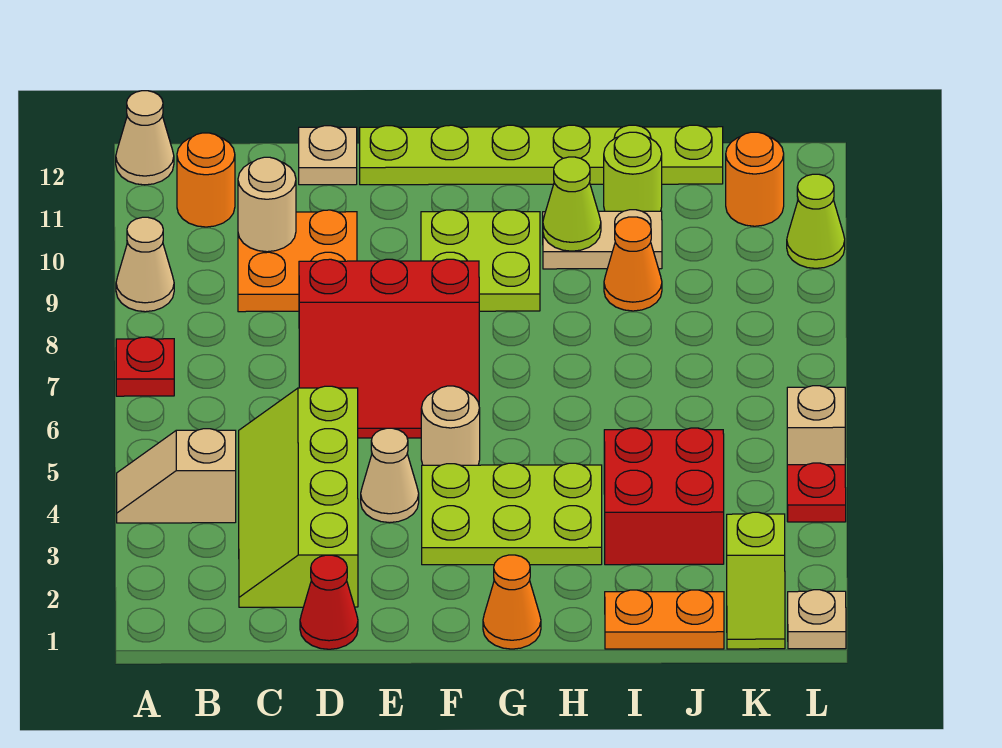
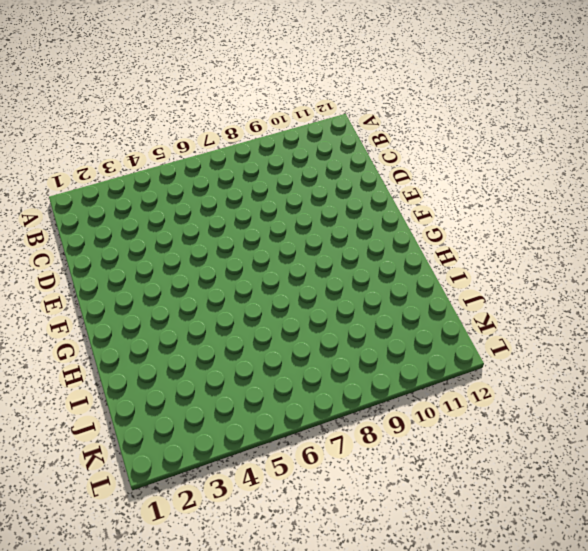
none -> tan 1x2 slope [117,429,236,523]
none -> red 1x1 plate [116,337,174,396]
none -> tan 1x1 cone [116,217,174,312]

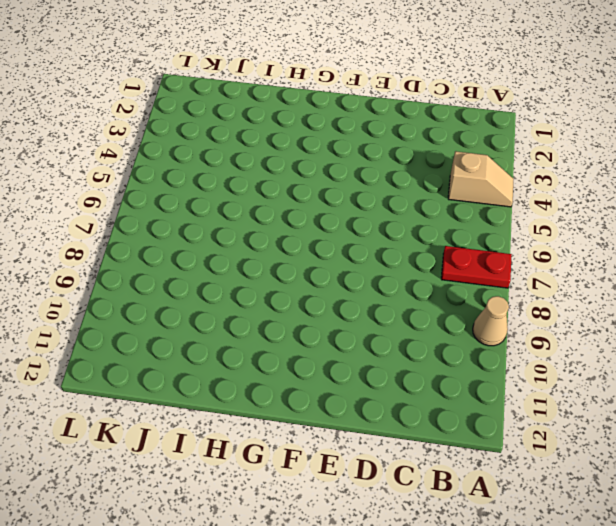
red 1x2 plate [441,246,512,288] -> red 1x1 plate [116,337,174,396]
none -> tan 1x1 cone [116,91,174,185]
none -> orange 1x1 round brick [177,133,235,227]
none -> lime 2x4 slope [239,386,358,607]

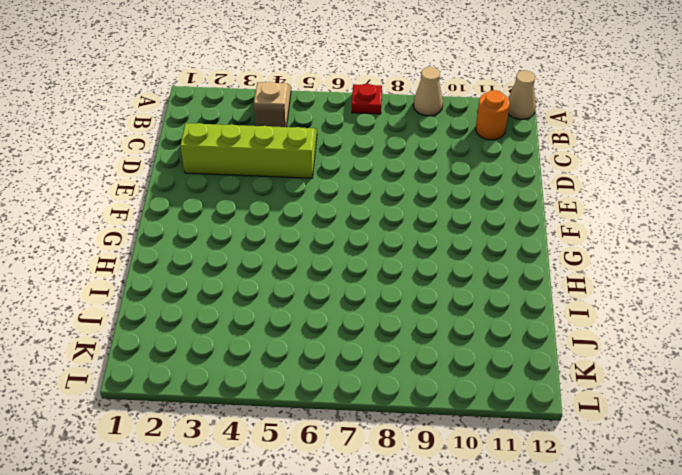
none -> orange 2x2 plate [238,210,357,312]
none -> red 1x1 cone [300,555,358,649]
none -> red 3x3 slope [299,259,479,438]

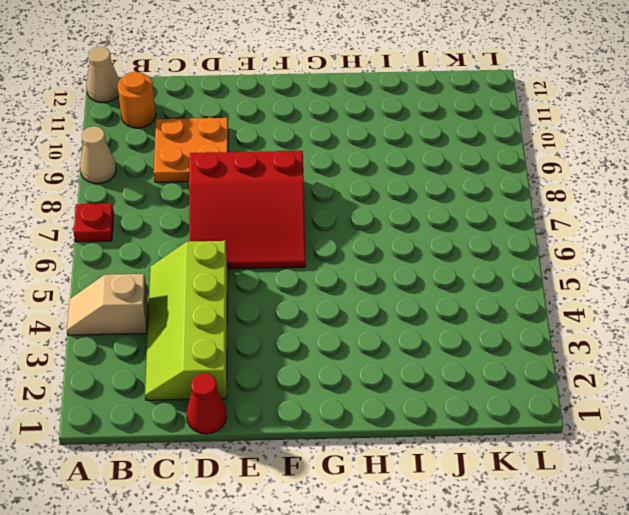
none -> tan 1x1 plate [299,126,357,185]
none -> tan 1x1 cone [361,428,419,523]
none -> lime 1x6 plate [360,125,723,185]

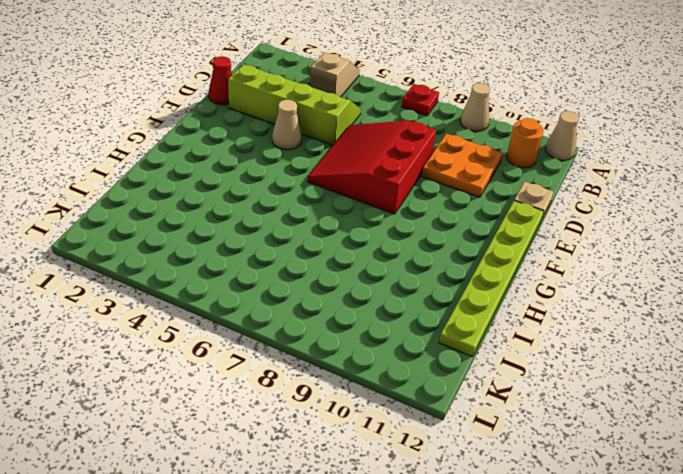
none -> lime 2x3 plate [422,463,602,565]
none -> tan 1x1 round brick [421,386,480,465]
none -> lime 2x2 plate [421,210,540,311]

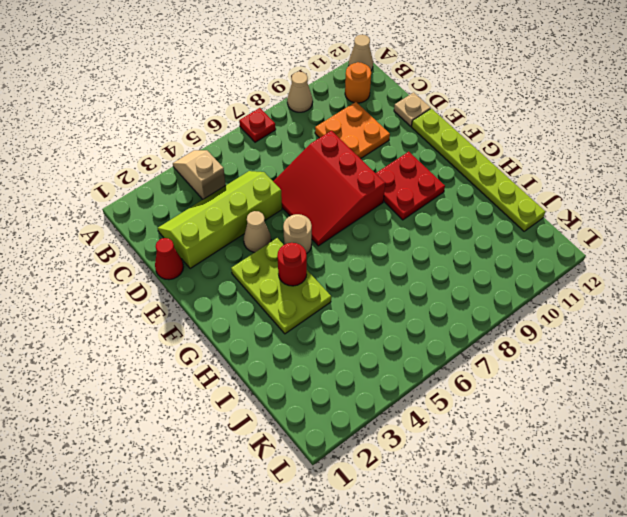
red 2x2 plate [376,152,445,220] -> lime 2x2 plate [421,210,540,311]
red 1x1 round brick [277,243,307,286] -> none
none -> orange 1x1 cone [483,555,541,649]
none -> tan 1x2 plate [543,210,662,269]
none -> orange 1x2 plate [605,590,724,649]

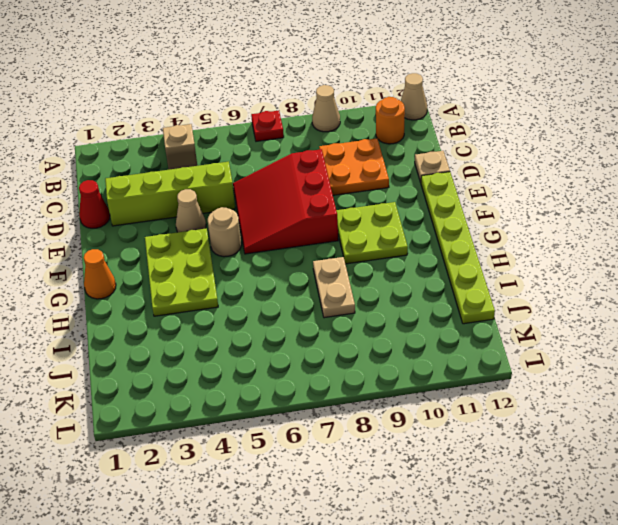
tan 1x2 plate [313,257,355,318] -> tan 1x2 plate moved to [543,210,662,269]
none -> orange 1x2 plate [605,590,724,649]
none -> red 2x2 brick [604,428,724,565]
none -> orange 1x1 cone [604,217,662,311]

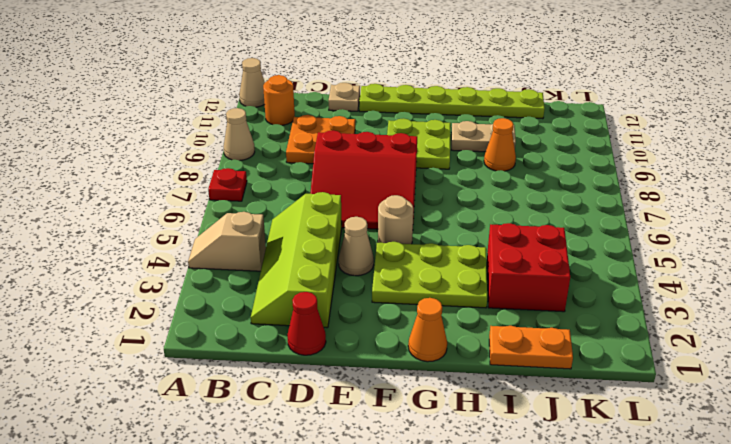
none -> lime 1x1 round brick [604,132,662,211]
none -> lime 1x2 slope [727,512,785,649]
none -> orange 1x1 round brick [726,132,784,226]

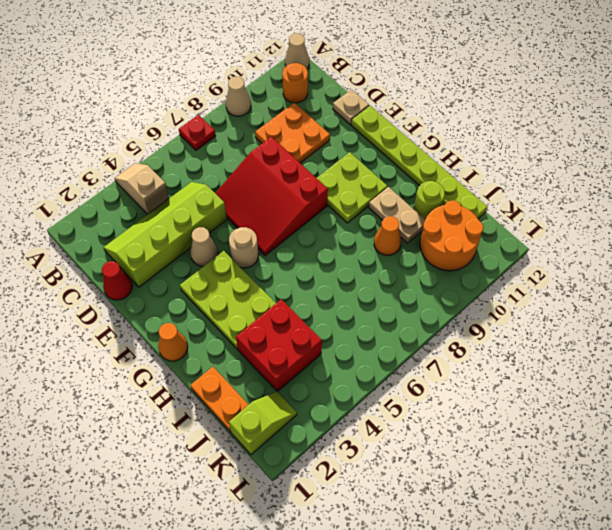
orange 2x2 round brick [420,201,483,271] -> orange 1x1 round brick [726,132,784,226]
lime 1x2 slope [229,392,297,455] -> lime 1x2 slope turned to [727,512,785,649]
none -> tan 1x1 plate [788,590,846,649]
none -> red 1x1 plate [787,463,846,522]
none -> tan 1x1 brick [787,386,845,465]

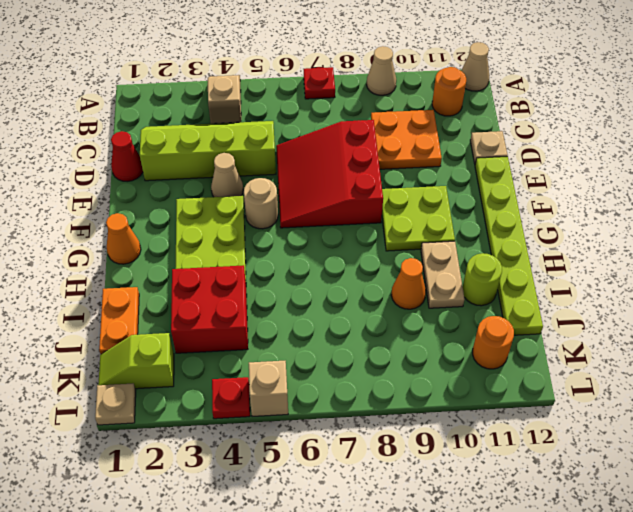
none -> lime 1x1 cone [787,174,845,268]
none -> tan 1x1 round brick [238,157,296,252]
none -> lime 1x1 cone [543,157,601,251]

